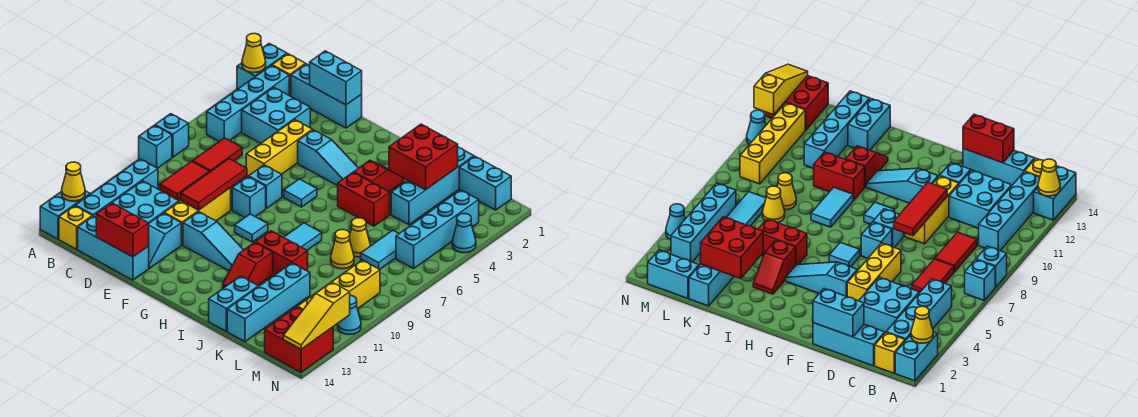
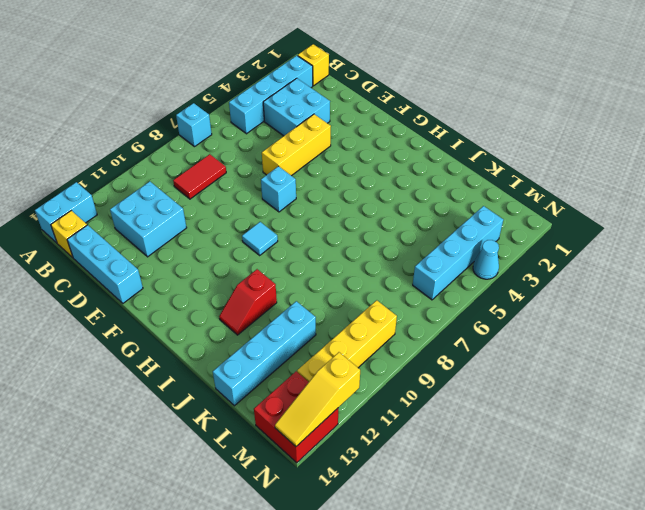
none -> cyan 1x2 brick [237,44,287,89]
none -> cyan 1x1 brick [139,125,172,168]
none -> cyan 1x4 brick [75,159,158,217]
none -> cyan 1x3 brick [291,64,362,128]

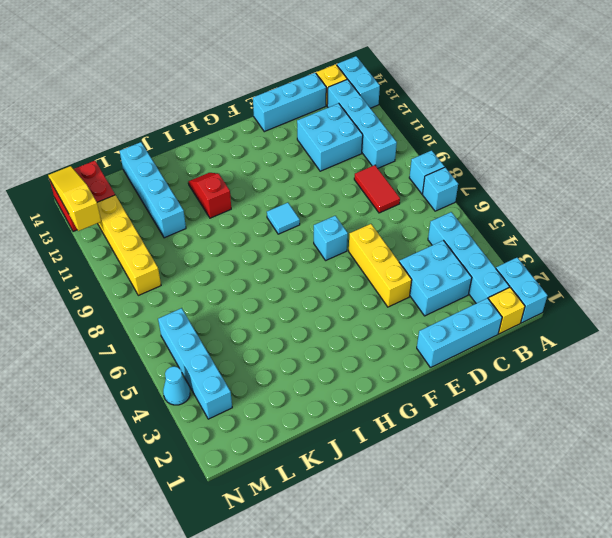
none -> red 1x2 tile [193,138,242,172]
none -> yellow 1x3 brick [164,188,231,245]
none -> cyan 1x2 slope [149,213,181,268]
none -> cyan 1x3 slope [298,130,358,186]

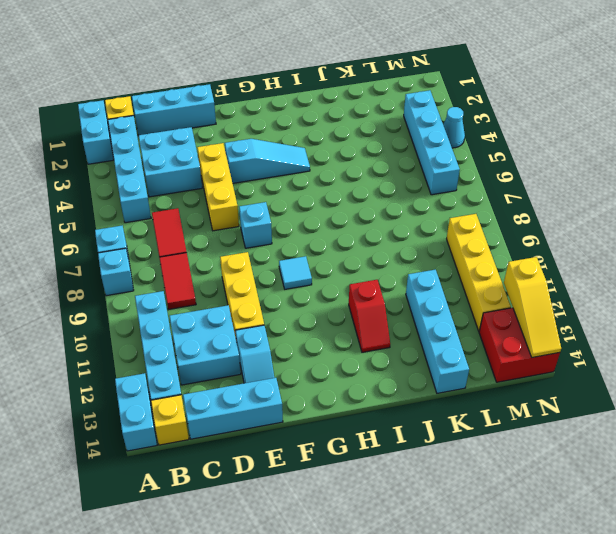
none -> cyan 1x1 brick [232,177,266,217]
none -> cyan 1x3 slope [183,212,243,271]
none -> cyan 1x1 tile [284,179,317,207]
none -> red 1x2 slope [354,160,404,192]

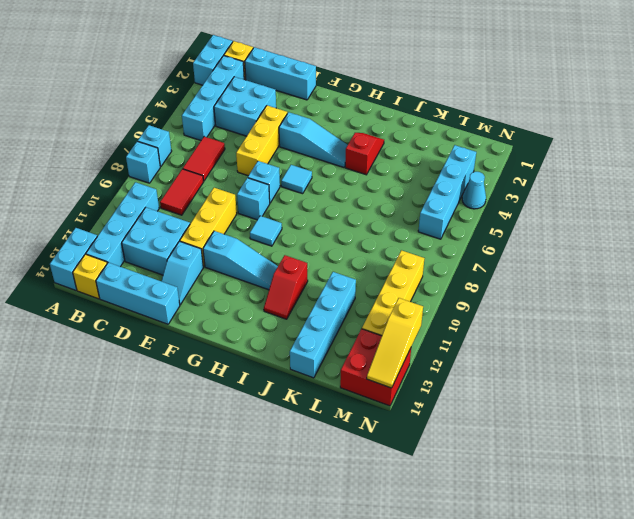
none -> red 1x2 brick [338,172,390,226]
none -> cyan 1x2 tile [284,223,322,250]
none -> red 1x2 brick [256,231,308,275]
none -> cyan 1x2 brick [209,276,258,331]

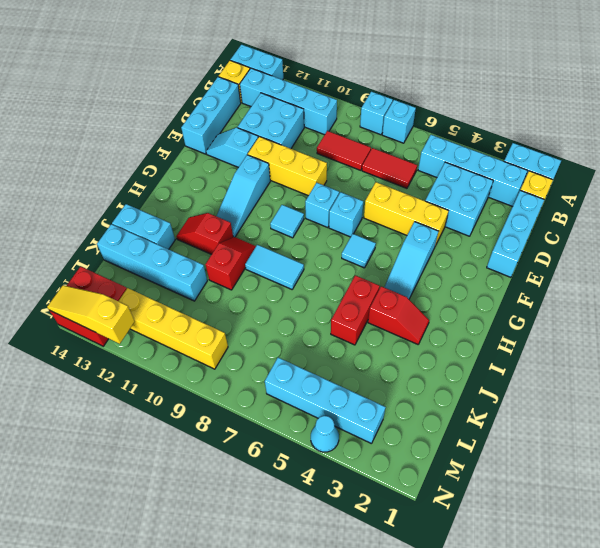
red 1x2 slope [205,237,256,290] -> red 1x2 brick [256,231,308,275]
none -> cyan 1x4 brick [391,147,474,225]
none -> yellow 1x1 cone [350,218,371,257]
none -> yellow 1x1 cone [331,230,354,269]
none -> cyan 1x2 brick [459,156,511,210]

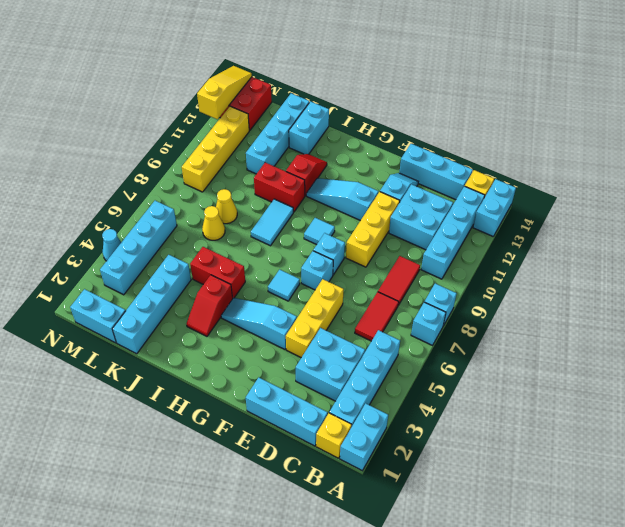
none -> cyan 1x2 tile [361,230,399,269]
none -> cyan 1x1 cone [338,295,361,335]
none -> yellow 1x1 cone [242,34,266,73]
none -> yellow 1x1 cone [62,162,85,201]

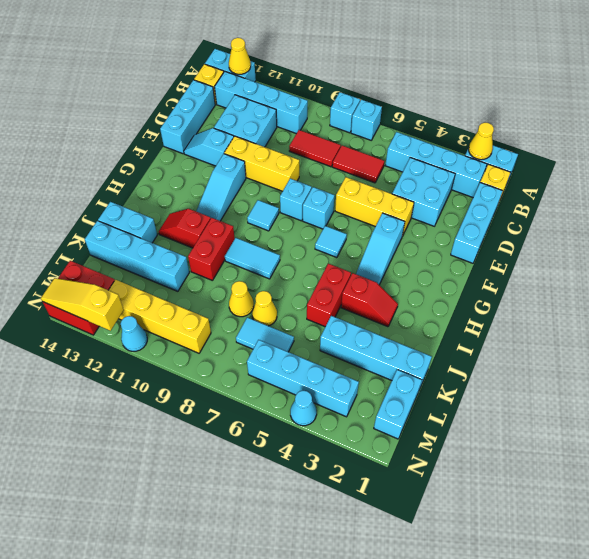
none -> cyan 1x2 brick [309,51,362,105]
none -> red 1x2 brick [96,203,149,257]
none -> red 1x3 tile [181,159,247,210]
none -> red 2x2 brick [389,124,458,190]

